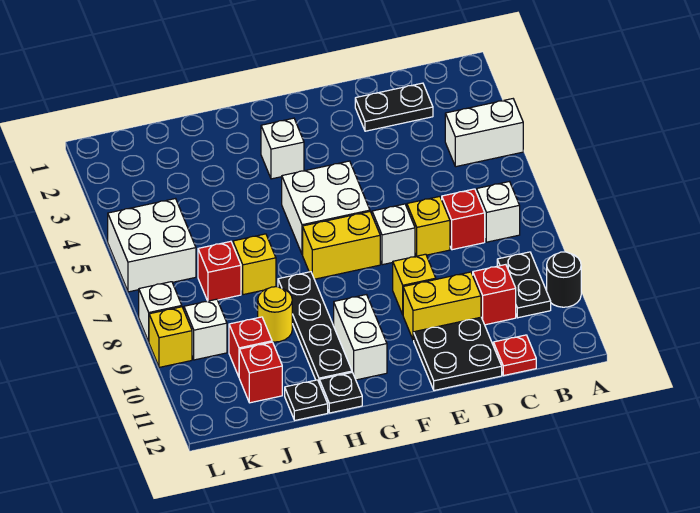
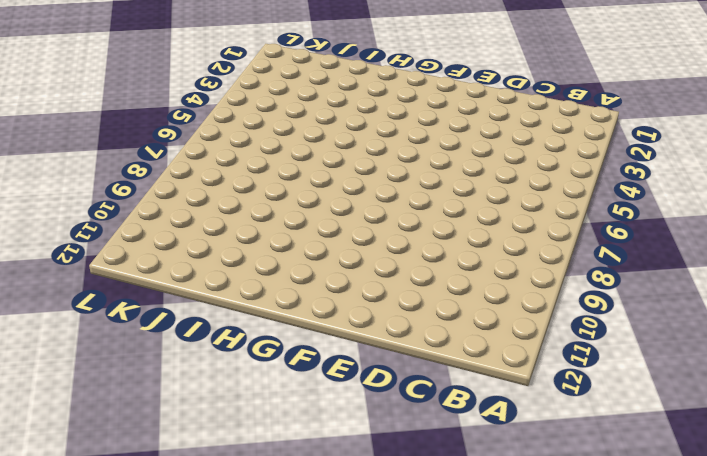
none -> white 1x2 brick [445,99,523,167]
none -> black 1x1 round brick [547,252,581,307]
none -> white 1x1 brick [477,182,520,242]

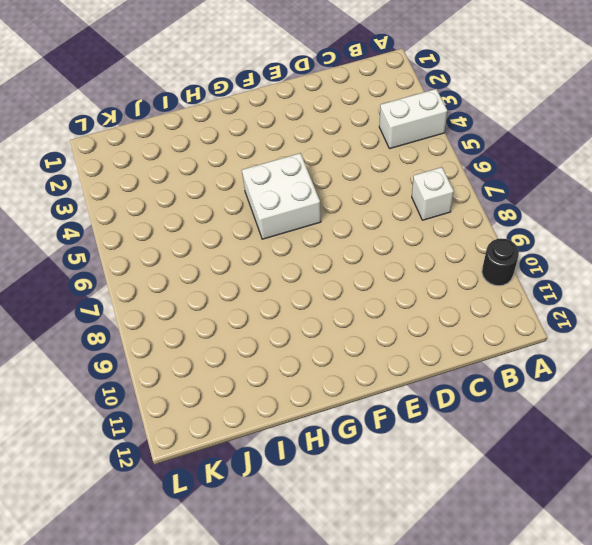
none -> black 1x2 plate [497,252,551,318]
none -> black 1x2 plate [355,83,433,131]
none -> red 1x1 brick [442,189,485,250]

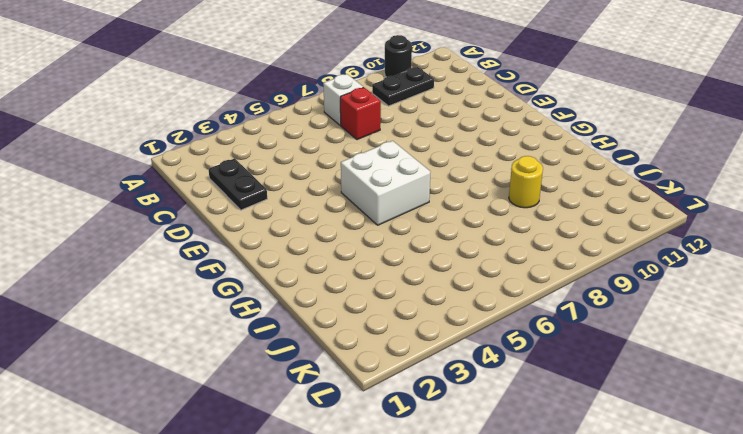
none -> white 1x2 brick [445,99,523,167]
none -> red 1x1 brick [473,265,516,325]
none -> red 1x1 plate [493,335,536,376]

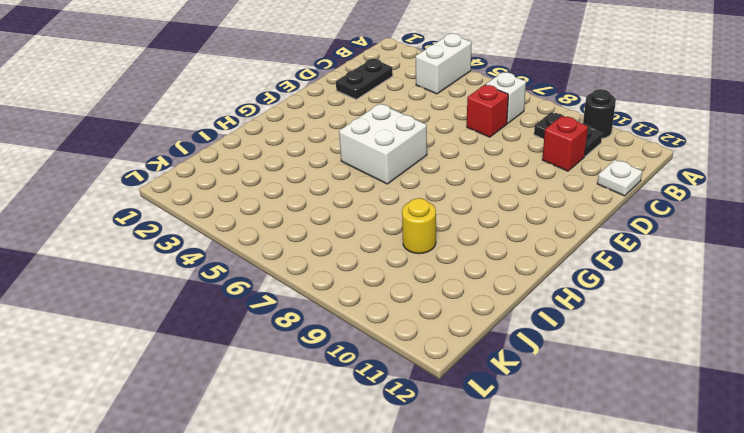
white 1x1 plate [597,160,642,196] -> red 1x1 plate [493,335,536,376]
none -> yellow 1x1 brick [407,197,450,256]
none -> yellow 1x2 brick [403,272,481,340]
none -> black 2x2 plate [414,317,502,391]

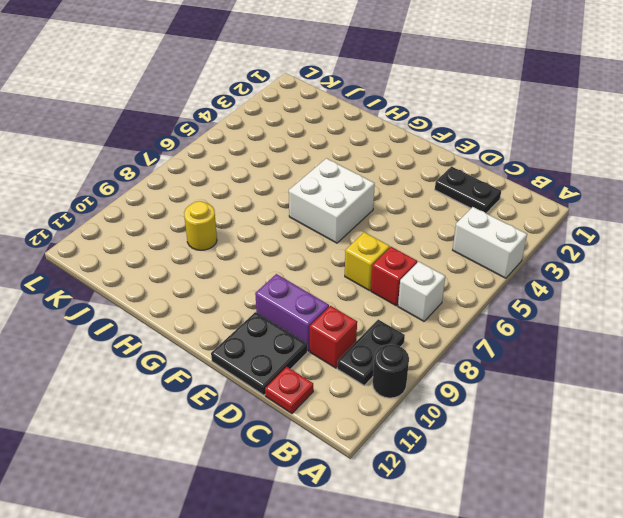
purple 1x2 brick [255,274,329,351] -> yellow 1x2 brick [403,272,481,340]
none -> white 1x1 brick [372,204,415,265]
none -> yellow 1x1 brick [393,254,436,314]
none -> yellow 1x2 brick [303,212,380,279]

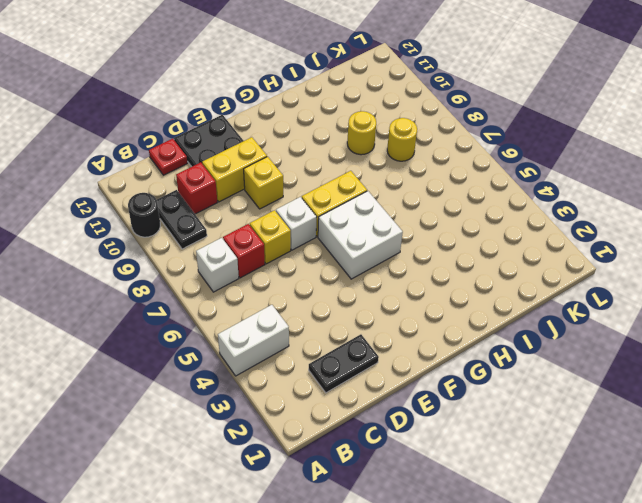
yellow 1x1 round brick [387,118,417,161] -> none
none -> white 1x1 brick [261,118,304,179]
none -> white 1x2 brick [334,295,387,380]
none -> black 1x4 plate [278,272,352,382]

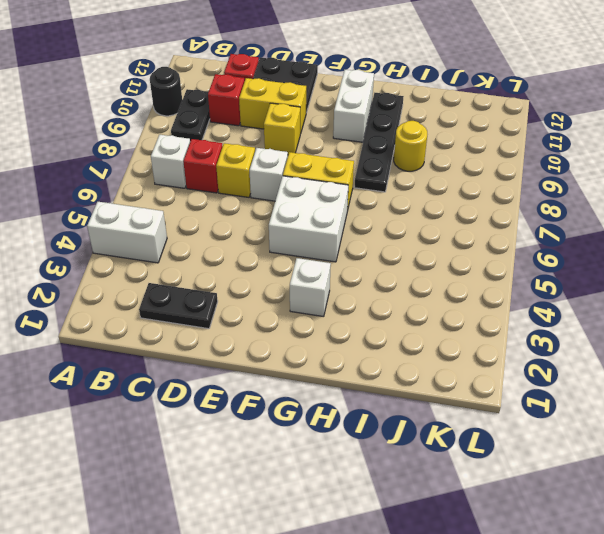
none -> black 1x1 plate [319,373,362,413]
none -> yellow 1x1 brick [233,234,276,295]
none -> black 1x1 plate [285,380,328,420]

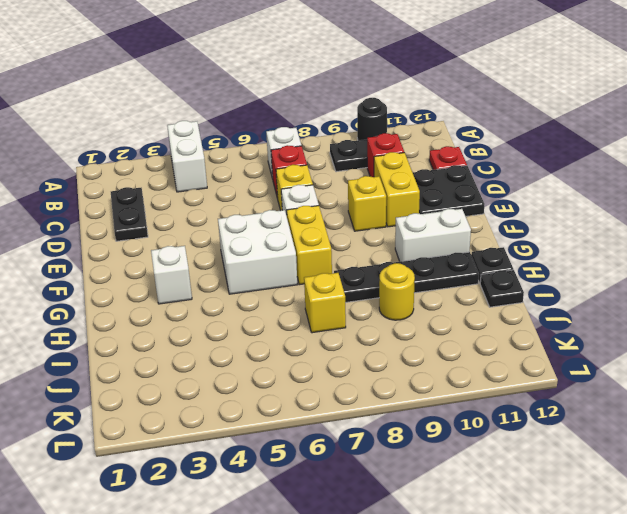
none -> red 1x1 brick [198,241,241,301]
none -> red 1x1 brick [229,317,272,377]
none -> red 1x1 brick [239,342,282,403]

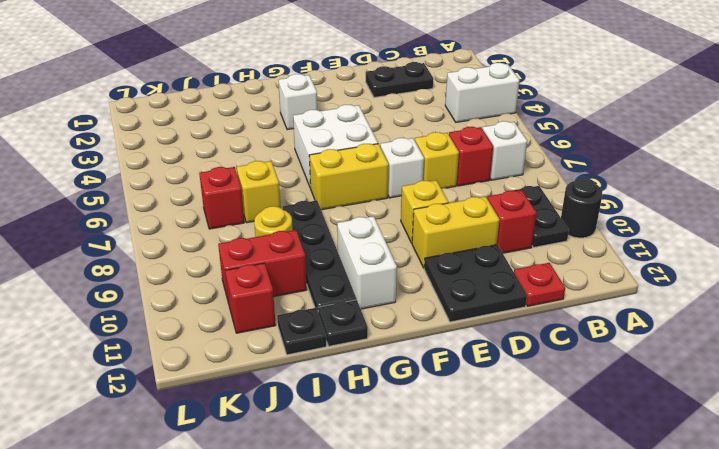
red 1x2 brick [218,230,307,303] -> red 1x1 brick [229,317,272,377]
none -> white 2x2 brick [108,199,196,292]
none -> white 1x1 brick [184,299,227,360]
none -> white 1x1 brick [139,282,182,342]

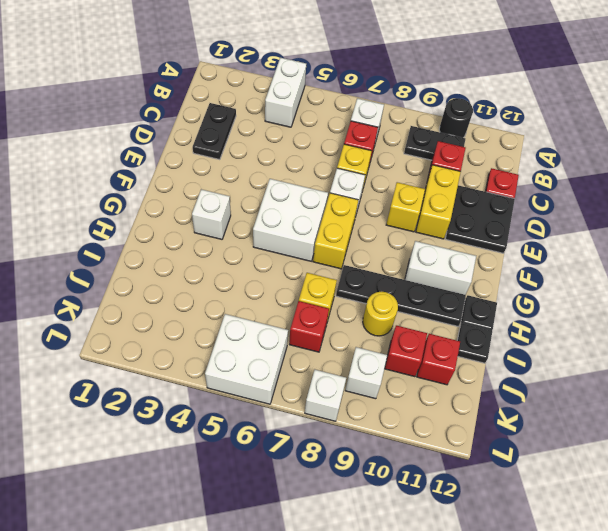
none -> yellow 1x1 brick [149,307,192,367]

